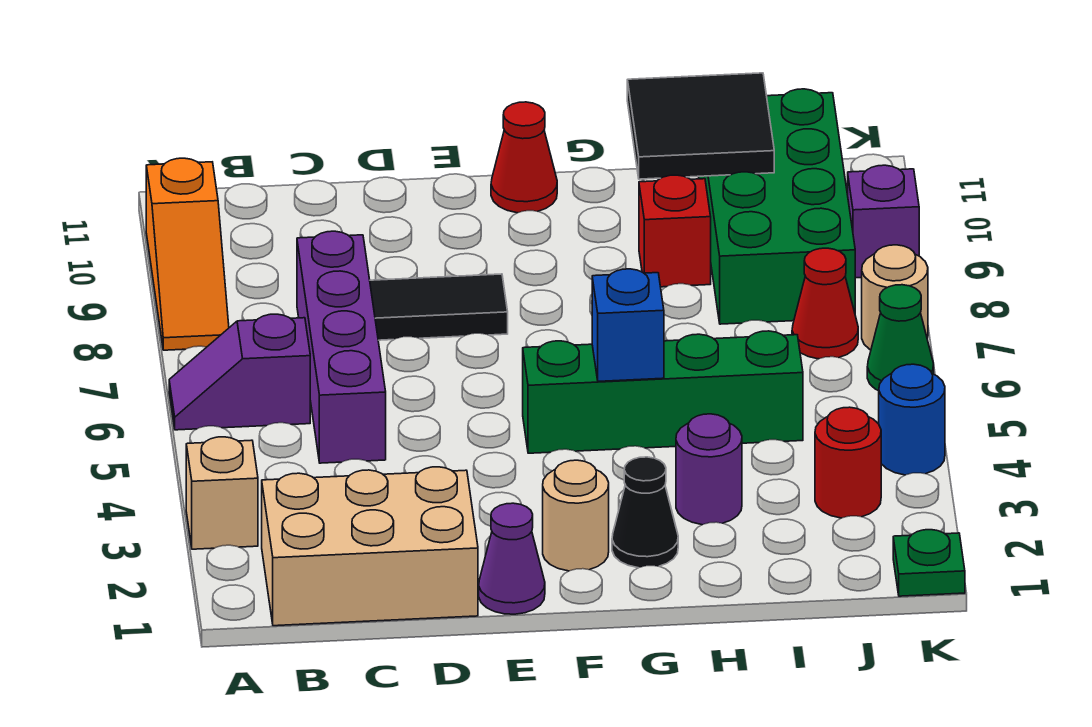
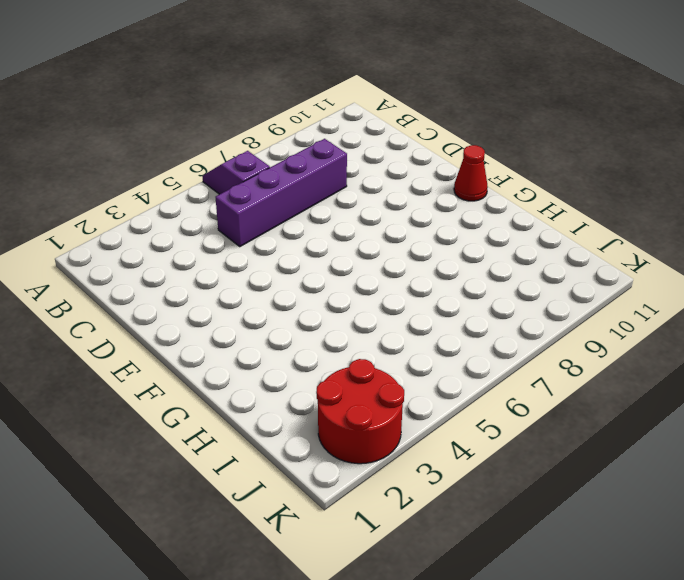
red 2x2 round brick [316,359,404,464] -> red 1x1 round brick [815,407,881,518]
none -> tan 1x1 brick [186,437,258,549]
none -> orange 1x3 slope [146,158,229,350]
none -> tan 2x3 brick [262,467,478,626]

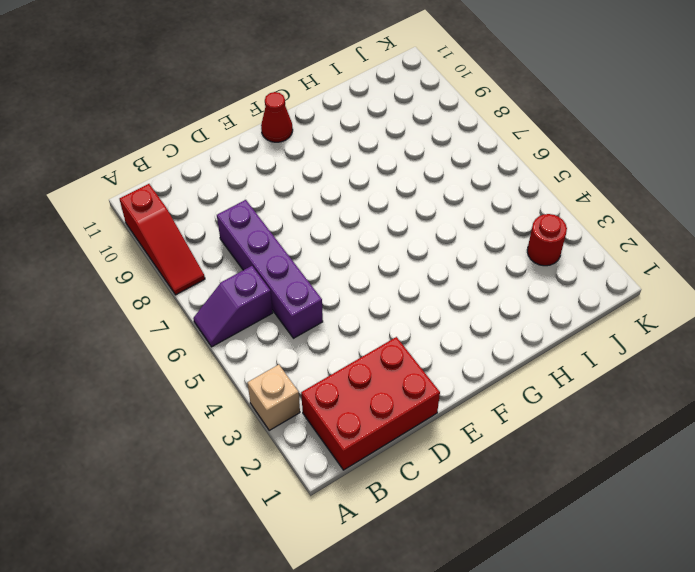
red 1x3 slope [120,184,205,295] -> orange 1x3 slope [146,158,229,350]
red 2x3 brick [301,337,440,470] -> tan 2x3 brick [262,467,478,626]
none -> black 1x2 tile [370,274,508,340]
none -> purple 1x1 cone [479,503,545,614]
none -> tan 1x1 round brick [543,460,609,571]

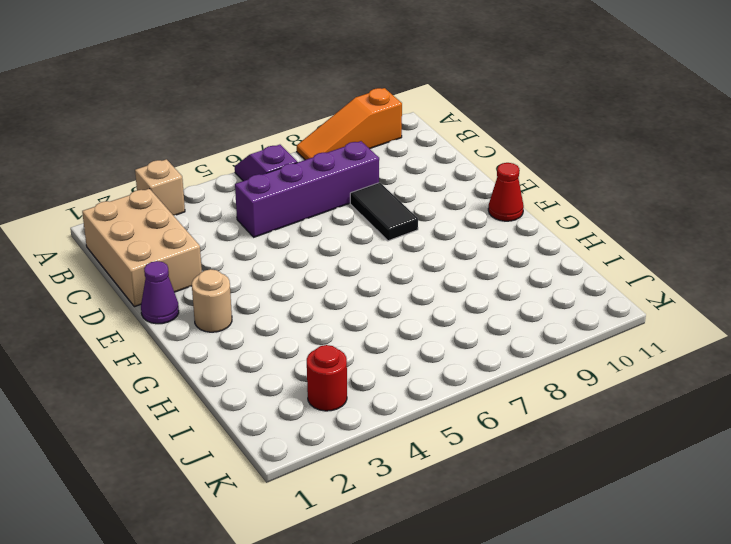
none -> green 1x4 brick [523,331,803,453]
none -> black 1x1 cone [612,457,678,568]
none -> purple 1x1 round brick [676,414,742,525]

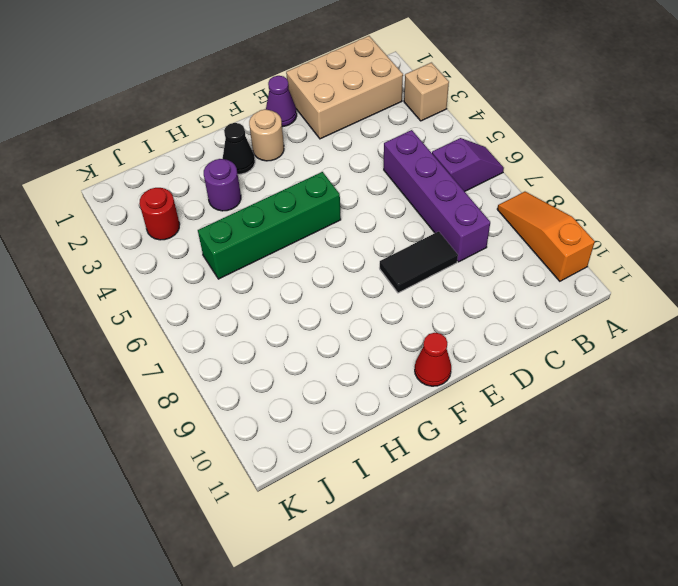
none -> red 1x1 brick [639,175,711,287]
none -> green 2x4 brick [698,89,855,324]
none -> red 1x1 cone [792,248,858,359]

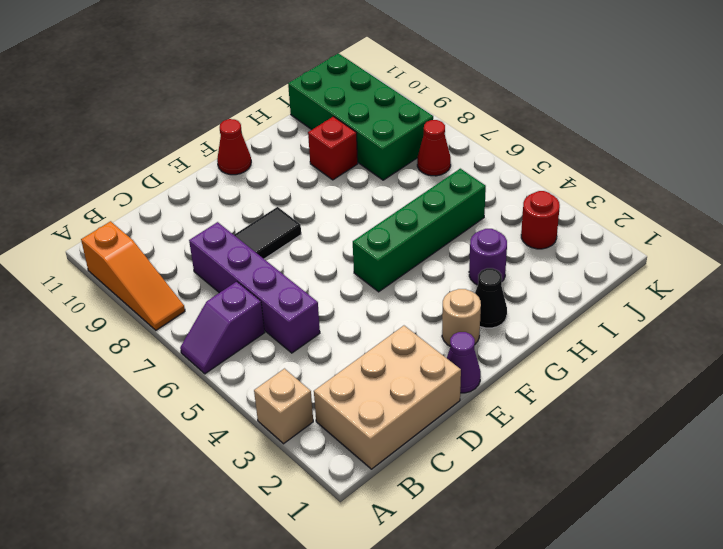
none -> green 1x1 plate [893,530,965,596]
none -> blue 1x1 round brick [879,364,945,475]
none -> green 1x1 cone [867,285,934,391]

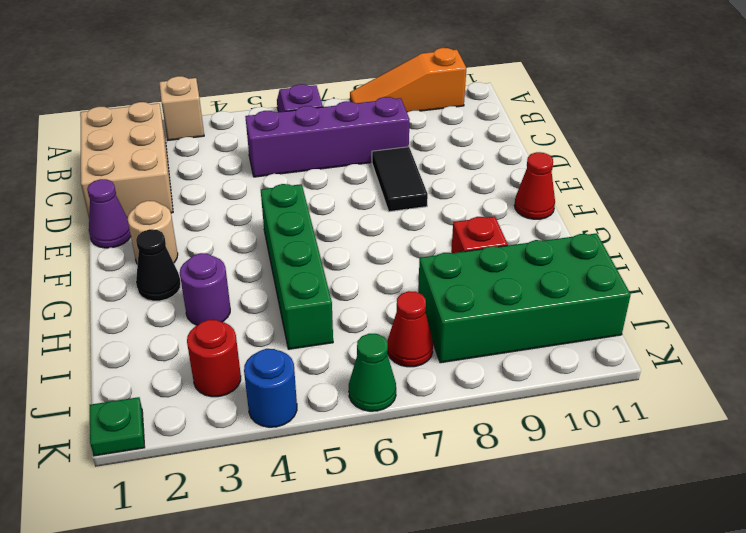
none -> tan 1x1 round brick [862,245,928,350]
none -> purple 1x1 brick [848,165,919,278]
none -> blue 1x1 brick [592,269,664,381]

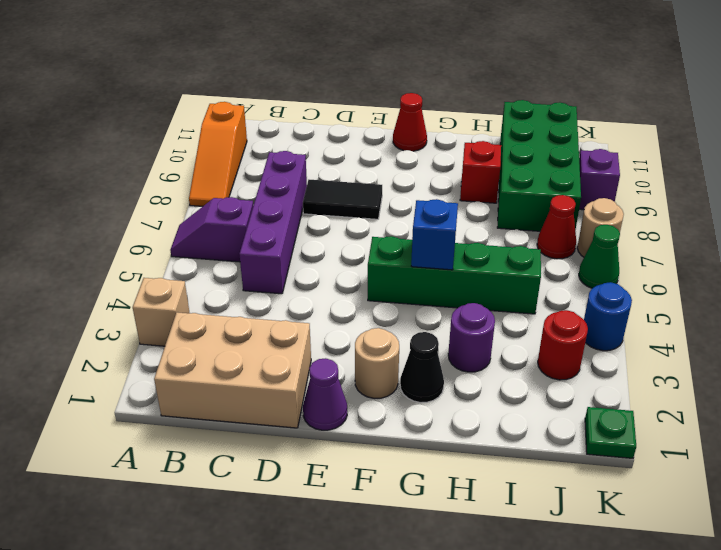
none -> black 2x2 tile [627,73,774,179]

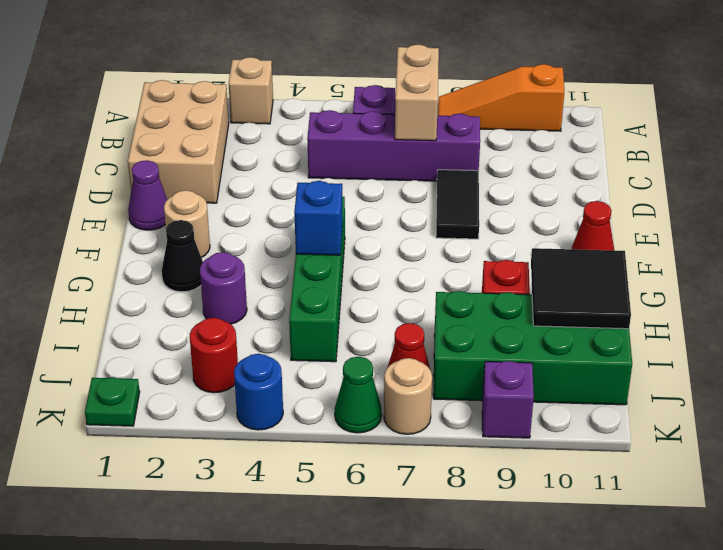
tan 1x2 brick [395,44,439,141] -> none

